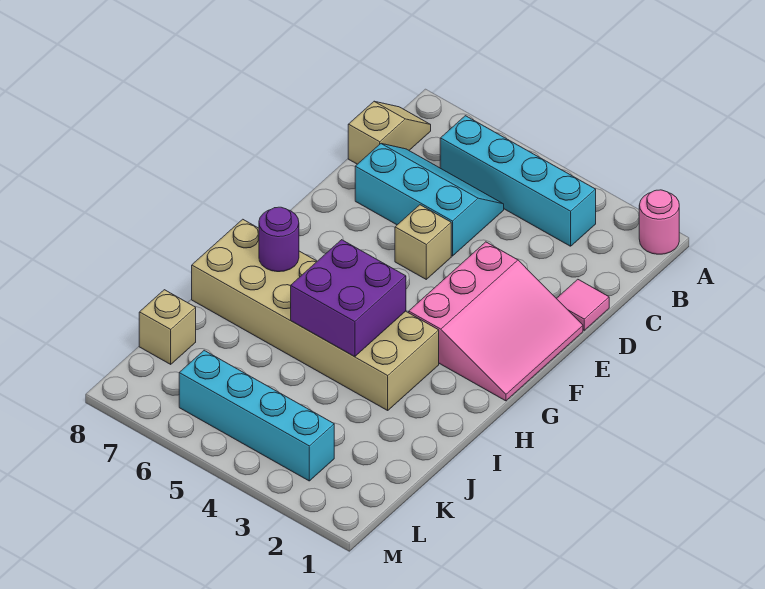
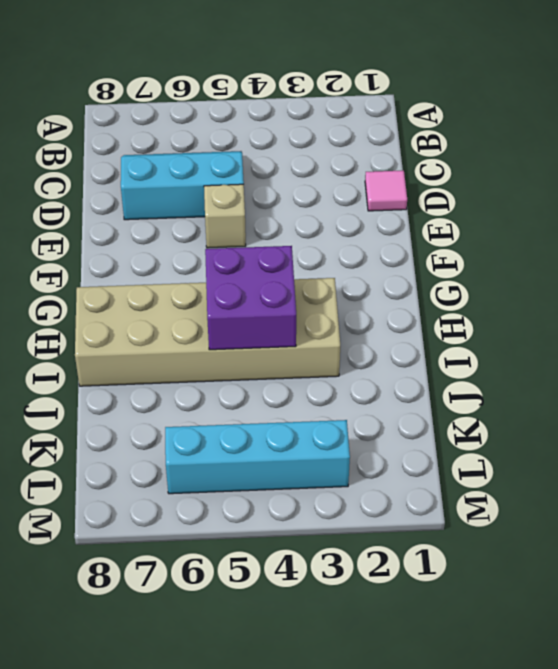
none -> pink 1x1 round brick [639,190,679,254]
none -> cyan 1x4 brick [440,116,596,246]
none -> tan 1x2 slope [348,101,431,164]

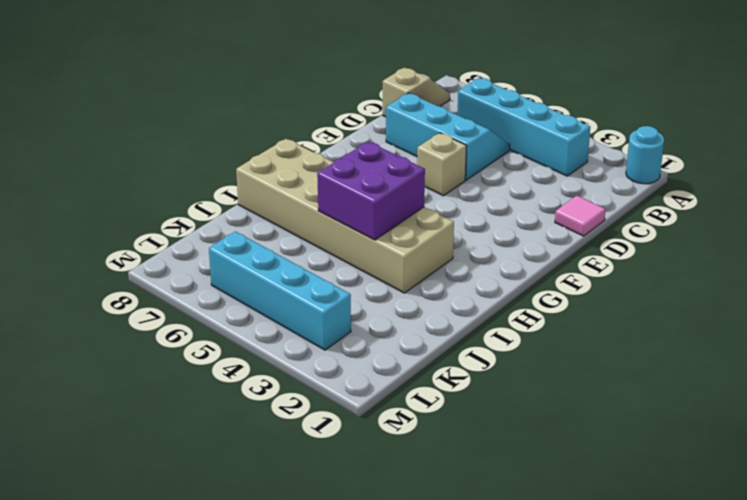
cyan 1x1 round brick [626,126,664,184] -> pink 1x1 round brick [639,190,679,254]
none -> pink 3x3 slope [409,242,583,401]
none -> tan 1x1 brick [139,290,196,364]
none -> purple 1x1 round brick [259,207,299,272]

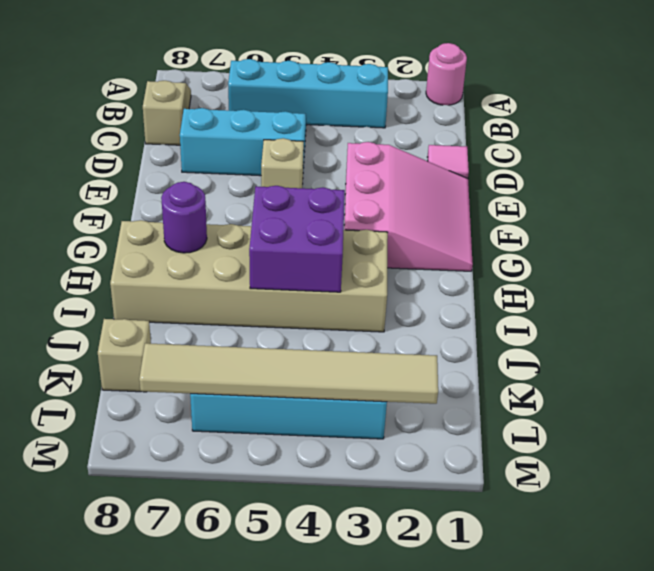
tan 1x6 tile [139,343,438,404] -> none

